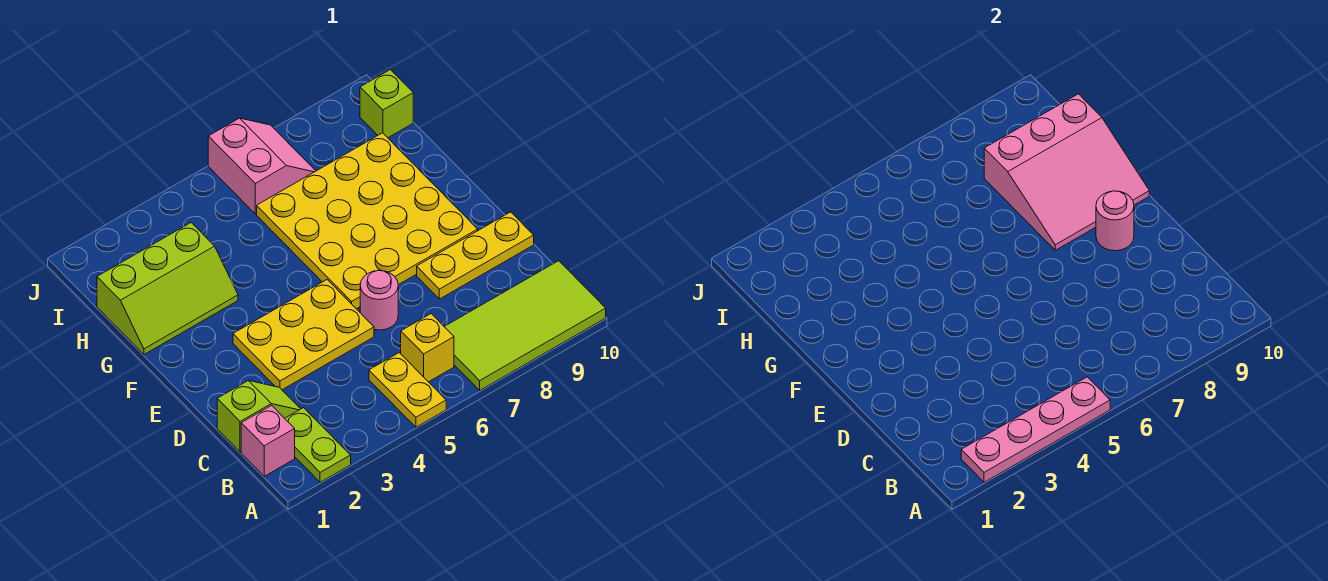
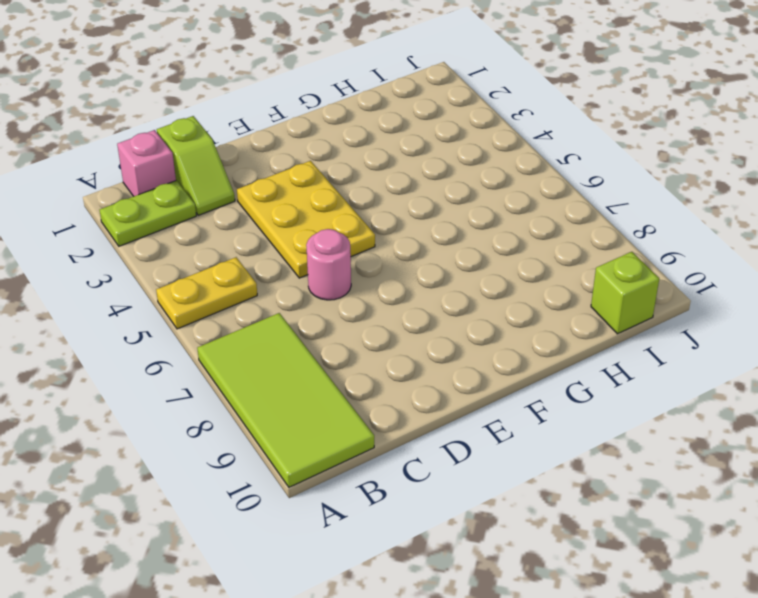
none -> yellow 1x1 brick [401,314,454,382]
none -> yellow 1x3 plate [417,212,534,299]
none -> yellow 4x4 plate [257,133,478,309]

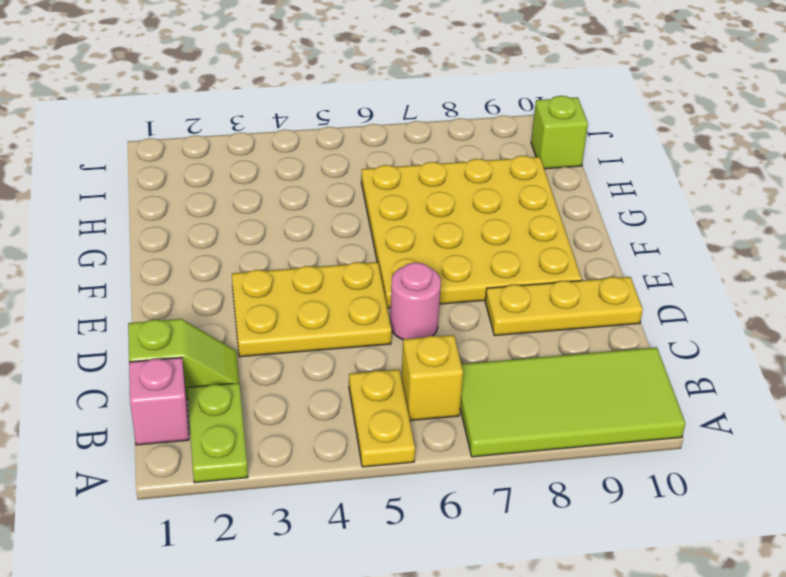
none -> lime 2x3 slope [97,223,238,354]
none -> pink 2x2 slope [208,118,315,214]
none -> pink 1x4 plate [961,377,1110,482]

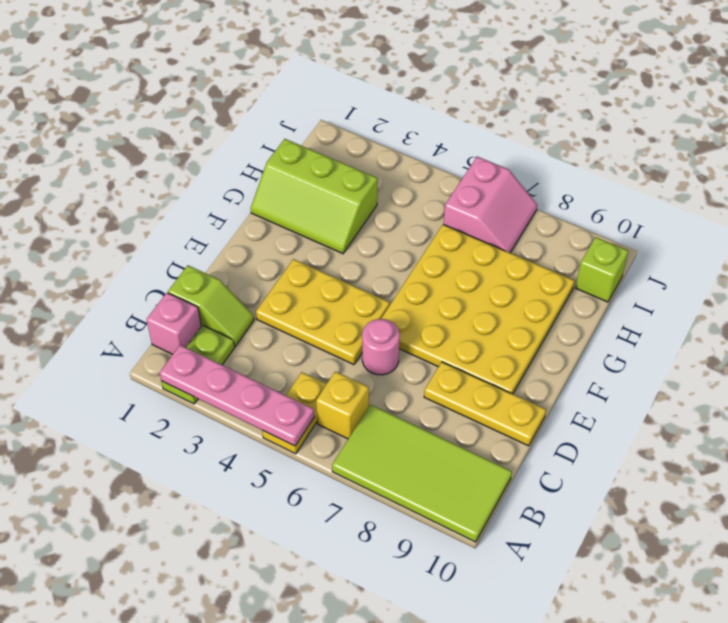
none -> pink 1x1 round brick [1096,191,1134,251]
none -> pink 3x3 slope [984,94,1149,250]

